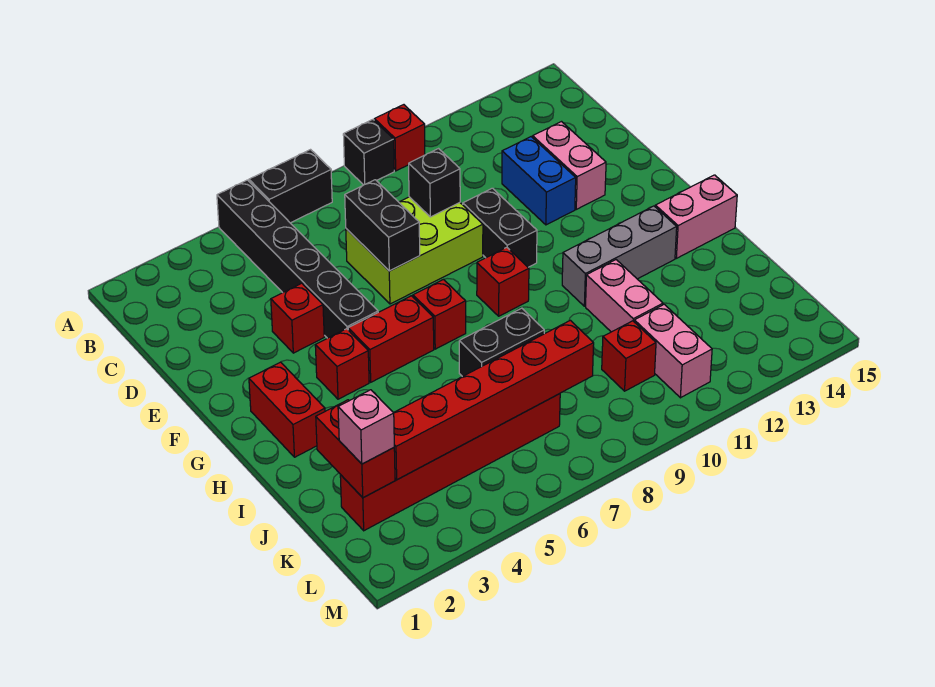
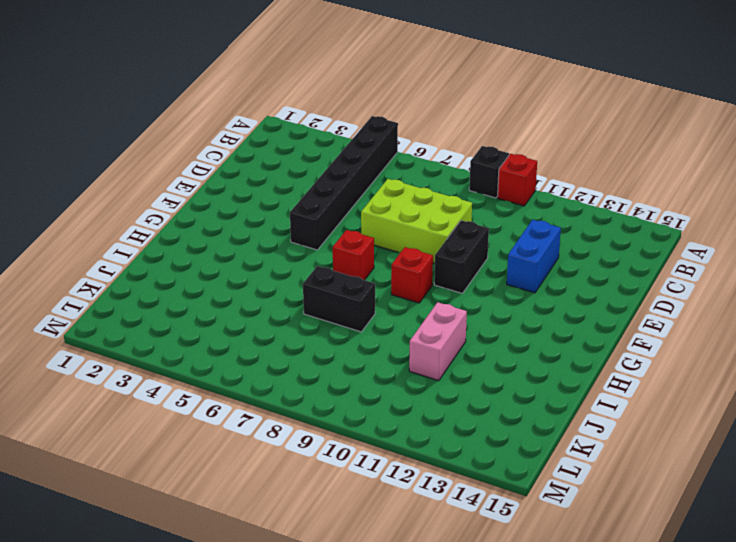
none -> black 1x2 brick [249,150,332,223]
none -> pink 1x2 brick [533,122,606,209]
none -> red 1x1 brick [271,283,324,353]

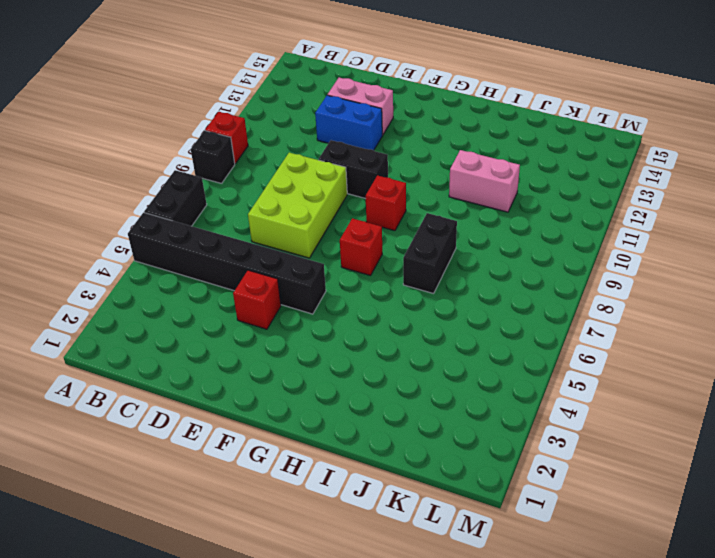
none -> red 1x2 brick [249,362,325,457]
none -> red 1x1 brick [315,329,369,399]
none -> red 1x2 brick [348,296,434,382]

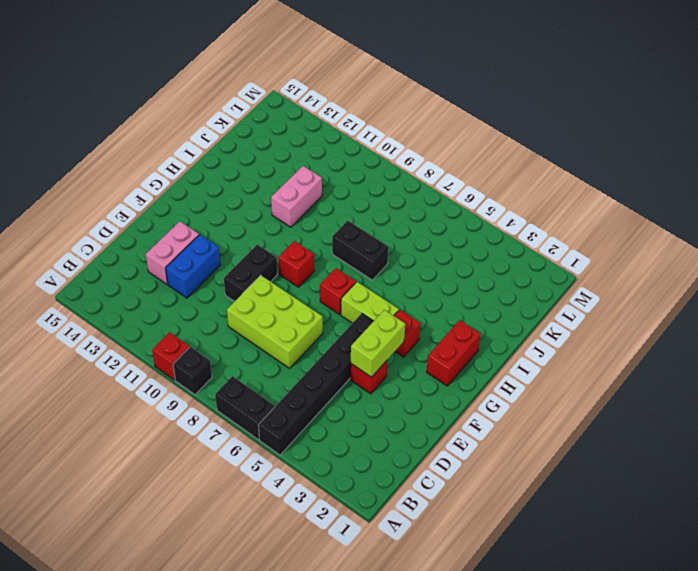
lime 1x2 brick [351,310,405,377] -> none
lime 1x2 brick [341,282,399,323] -> red 1x2 brick [348,296,434,382]
none -> grey 1x3 brick [562,206,677,306]
none -> pink 1x2 brick [655,175,737,258]
none -> red 1x6 brick [340,394,560,531]

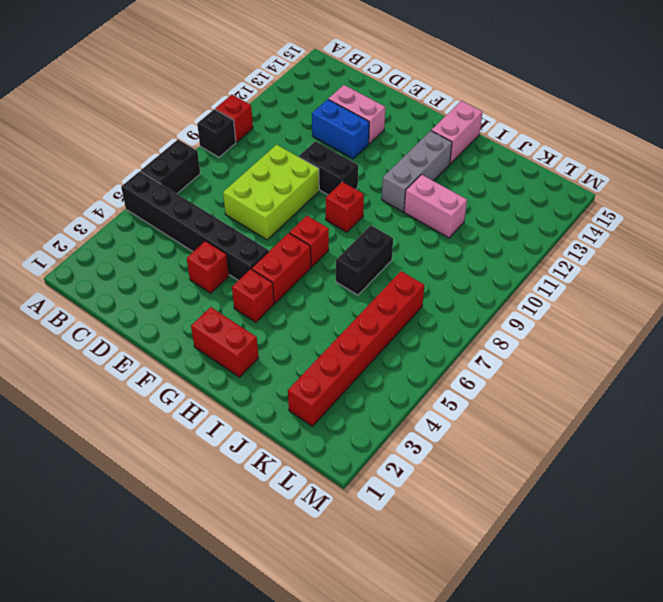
none -> red 1x1 brick [602,321,656,391]
none -> pink 1x2 brick [634,304,712,398]
none -> black 1x2 brick [345,180,420,271]

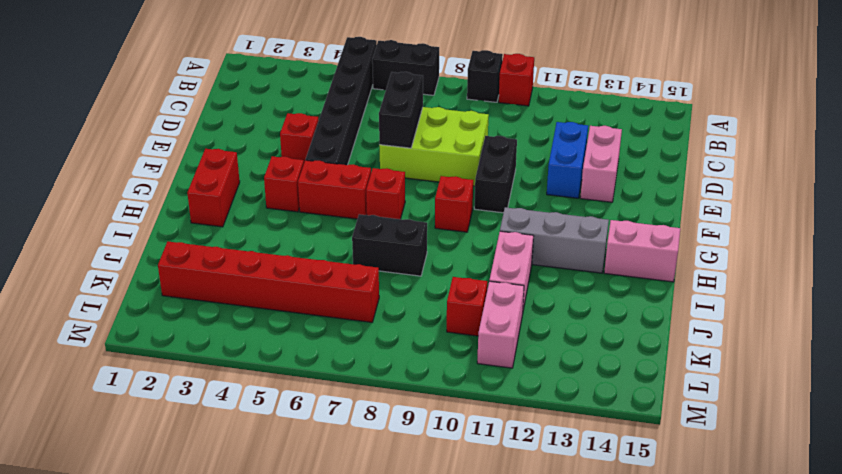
none -> black 1x1 brick [409,149,460,217]
none -> red 1x2 brick [316,400,395,498]
none -> red 1x6 brick [394,320,594,480]

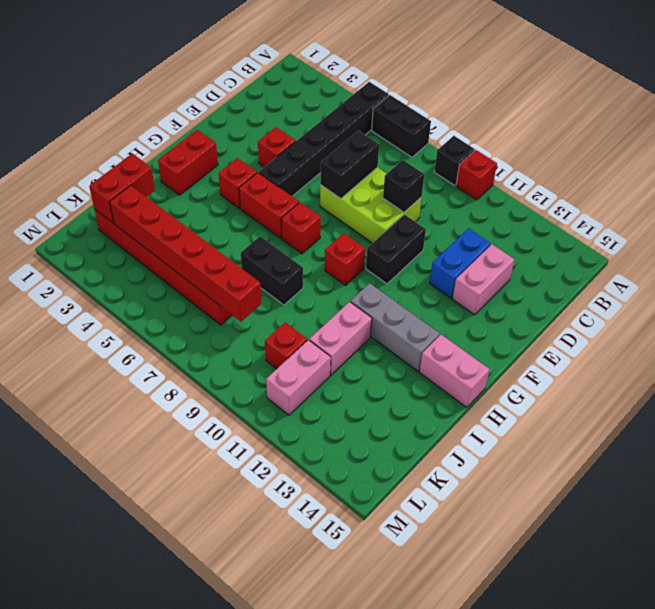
none -> pink 1x1 brick [338,390,394,464]

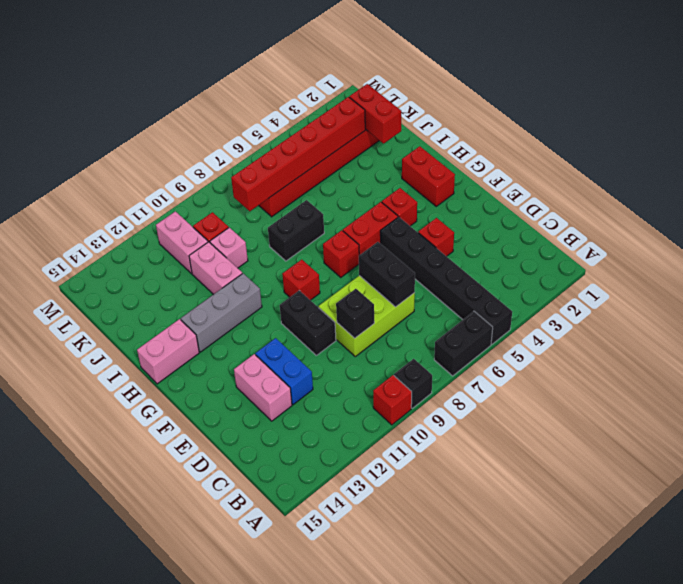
pink 1x1 brick [210,227,248,268] -> pink 1x1 brick moved to [338,390,394,464]

